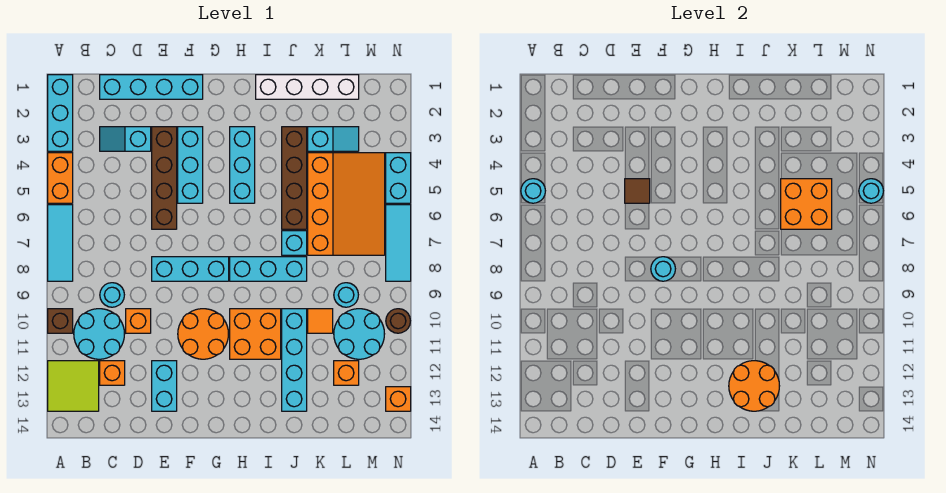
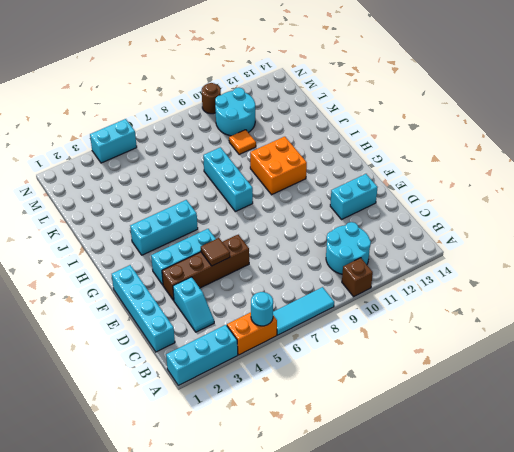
none -> lime 2x2 tile [48,361,99,411]
none -> cyan 1x1 round brick [100,283,124,307]
none -> orange 1x1 brick [100,361,125,385]
none -> orange 1x1 brick [126,309,151,333]

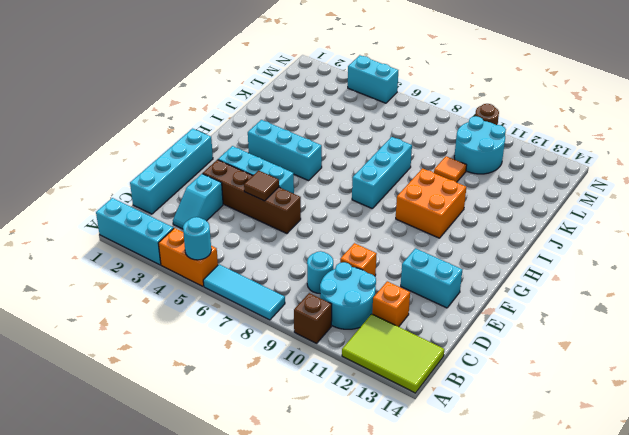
lime 2x3 tile [342,314,444,393] -> lime 2x2 tile [48,361,99,411]
none -> cyan 1x3 brick [152,257,229,281]
none -> orange 2x2 round brick [178,309,228,359]
none -> white 1x4 brick [256,75,359,99]
none -> brown 1x4 brick [282,127,307,229]

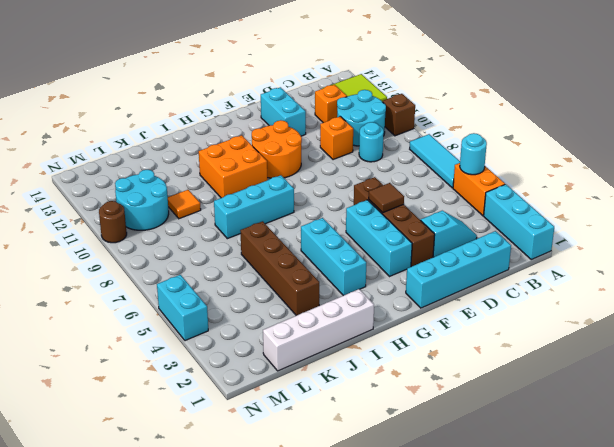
none -> cyan 1x3 brick [152,257,229,281]
none -> cyan 1x1 brick [282,231,307,255]
none -> cyan 1x4 brick [282,309,307,411]
none -> cyan 1x2 slope [308,127,359,151]

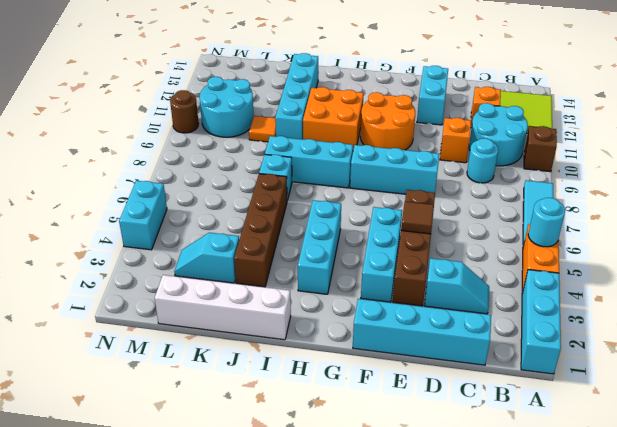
none -> orange 3x4 slope [308,153,385,255]
none -> cyan 1x1 round brick [334,283,358,307]
none -> orange 1x1 brick [334,361,359,385]
none -> cyan 1x3 tile [386,205,411,281]

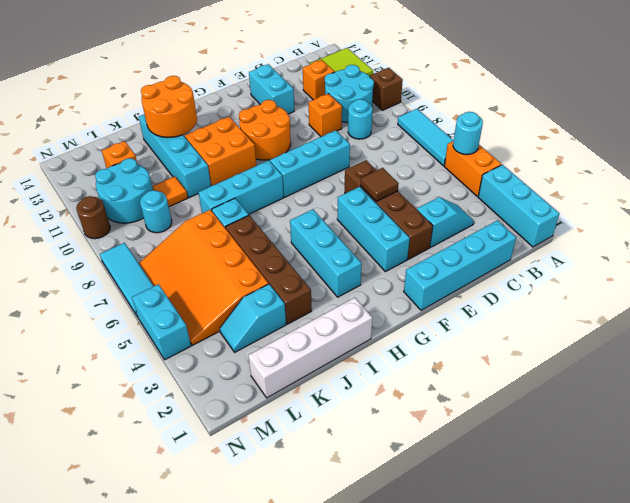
none -> orange 1x1 brick [386,387,411,411]
none -> cyan 1x1 round brick [651,257,675,281]
none -> orange 2x2 brick [781,179,832,229]
none -> cyan 1x1 round brick [859,179,883,203]

